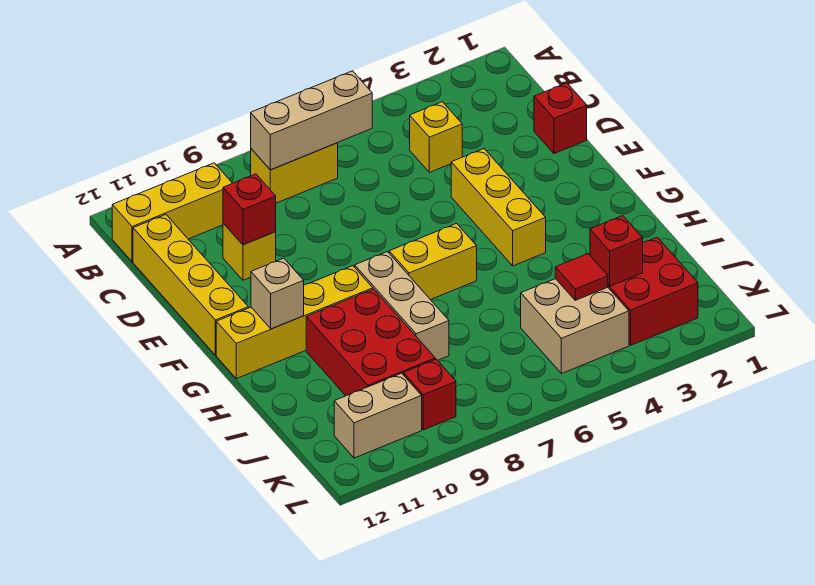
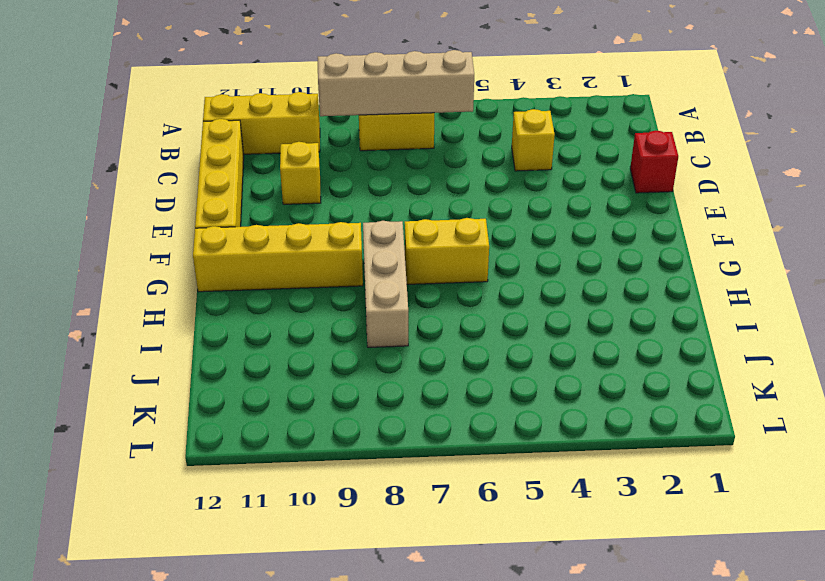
tan 1x4 brick [318,50,474,116] -> tan 1x3 brick [251,71,372,170]
none -> yellow 1x3 brick [451,149,546,266]
none -> red 2x3 brick [306,289,435,396]
none -> red 2x2 brick [608,237,698,345]

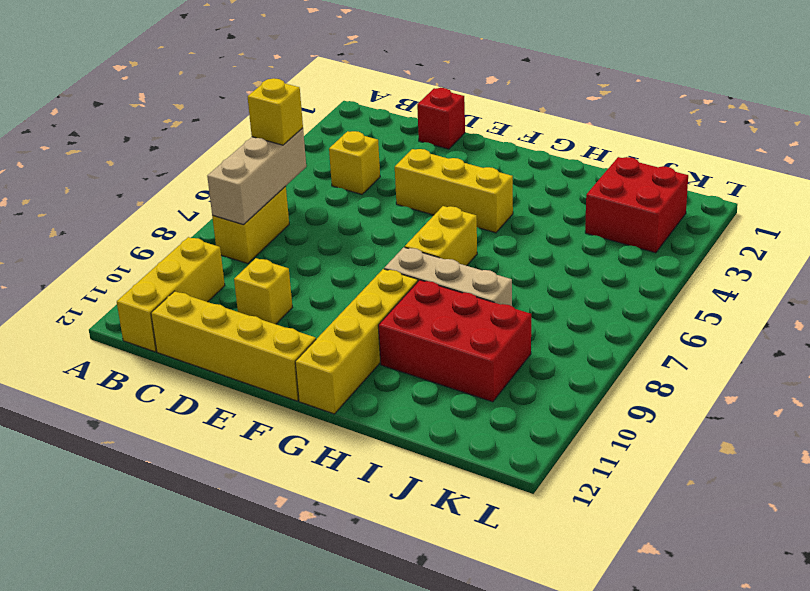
yellow 1x1 brick [248,78,303,145] -> none
none -> tan 2x2 brick [521,279,629,374]
none -> red 1x1 brick [403,359,456,430]
none -> tan 1x2 brick [334,373,422,458]

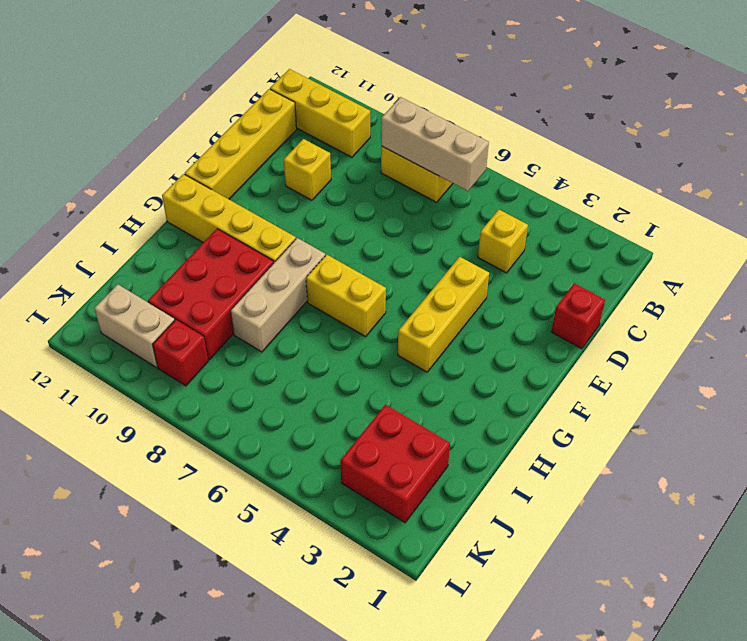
none -> tan 2x2 brick [521,279,629,374]
none -> red 1x1 brick [223,174,276,245]
none -> tan 1x1 brick [251,258,304,329]

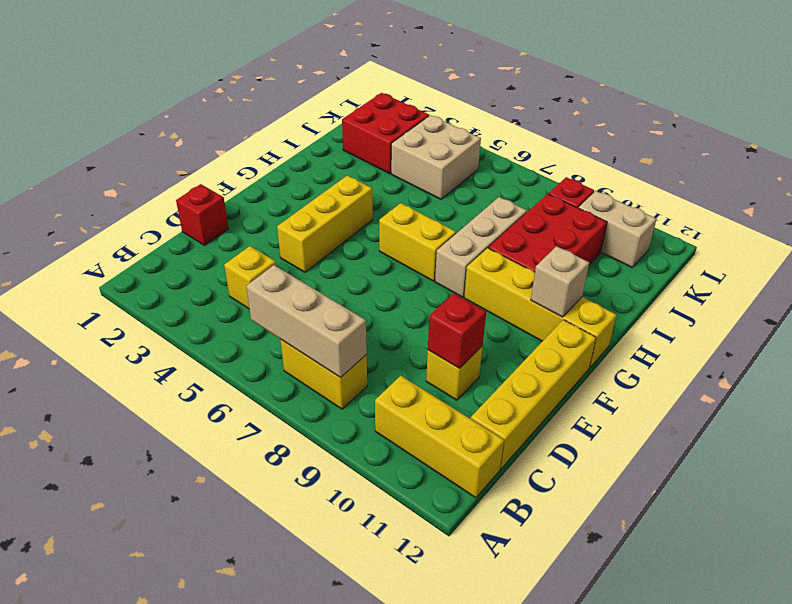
none -> red 1x1 brick [590,216,643,286]
none -> red 1x1 tile [555,254,608,300]

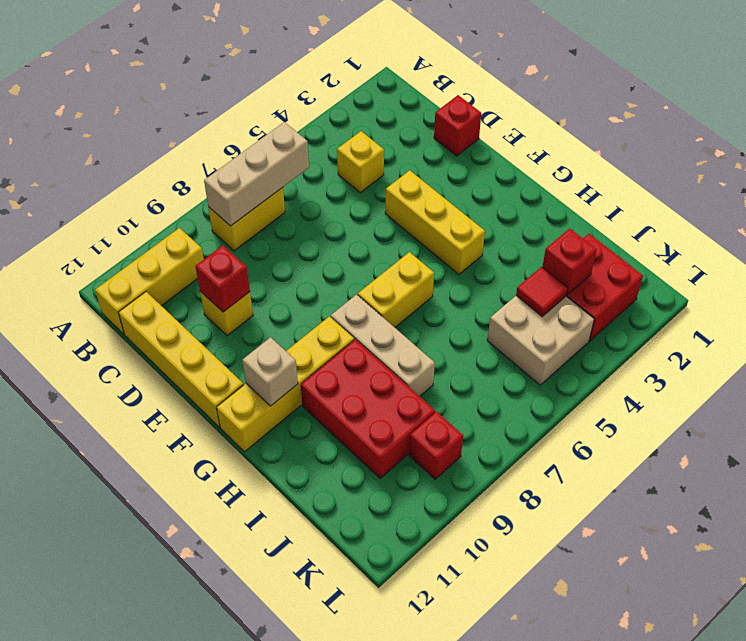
none -> tan 1x2 brick [334,373,422,458]

